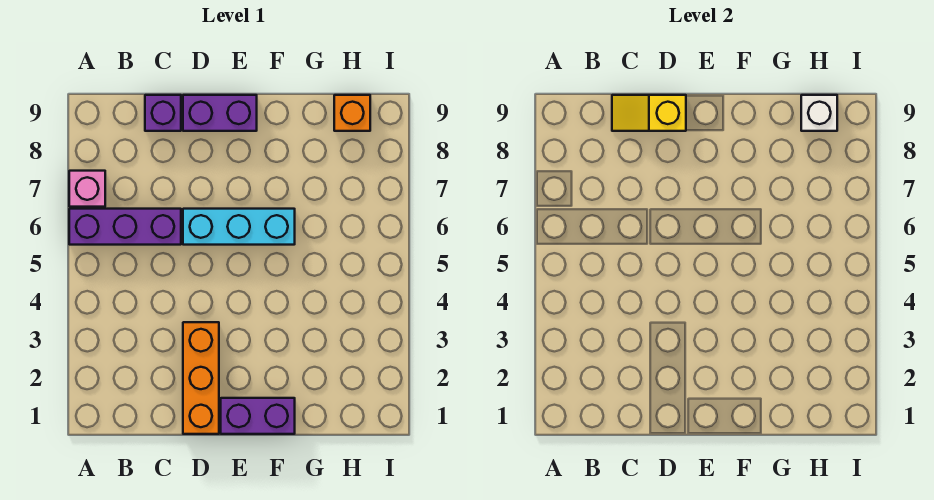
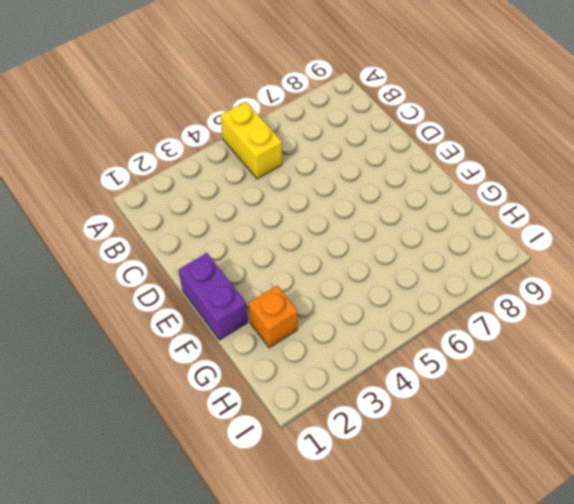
yellow 1x2 brick [221,102,282,179] -> none
orange 1x1 brick [249,286,298,348] -> orange 1x1 brick moved to [334,95,370,131]
none -> purple 1x3 brick [69,209,181,245]
none -> pink 1x1 brick [69,171,105,207]

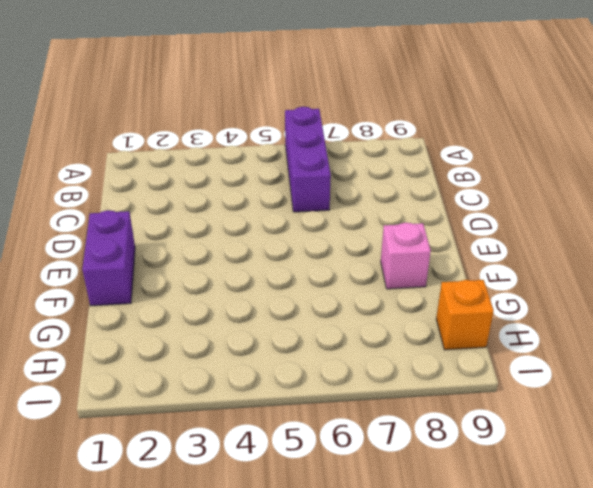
pink 1x1 brick [381,223,431,289] -> pink 1x1 brick moved to [69,171,105,207]
none -> purple 1x1 brick [145,95,181,131]
none -> orange 1x3 brick [183,322,219,434]

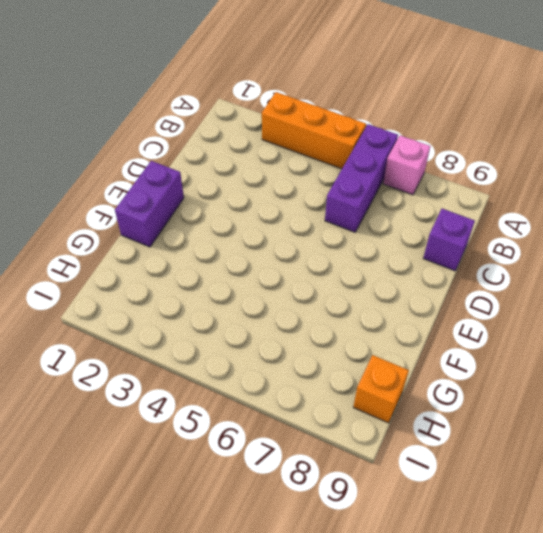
orange 1x3 brick [262,92,366,169] -> orange 1x3 brick moved to [183,322,219,434]
none -> cyan 1x3 brick [183,209,295,245]
none -> purple 1x2 brick [183,95,257,131]

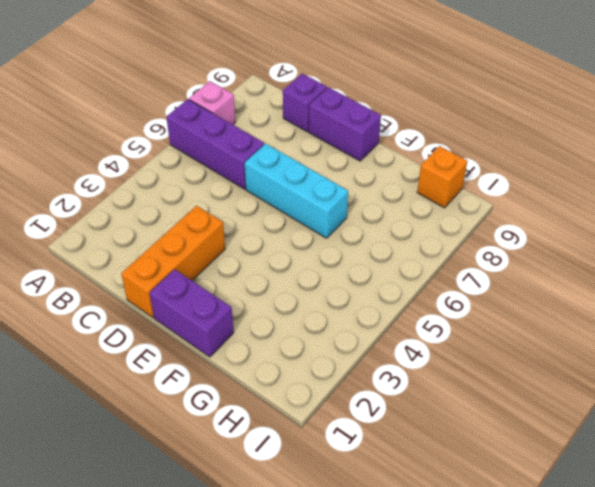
none -> yellow 1x2 slope [612,95,686,131]
none -> white 1x1 brick [801,95,837,131]

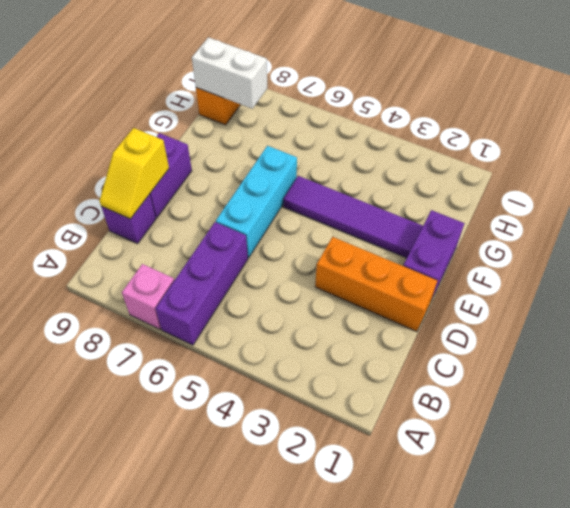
purple 1x4 tile [283,176,423,258] -> none
white 1x2 brick [192,37,267,109] -> white 1x1 brick [801,95,837,131]

